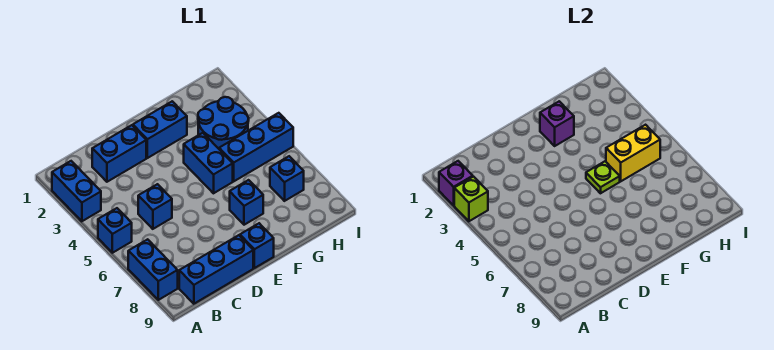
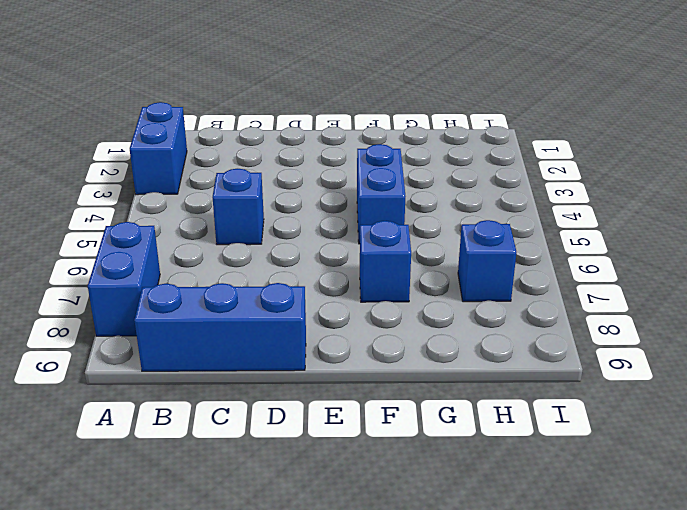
none -> blue 1x1 brick [98,208,132,253]
none -> blue 1x2 brick [92,125,146,182]
none -> blue 1x2 brick [133,101,187,158]

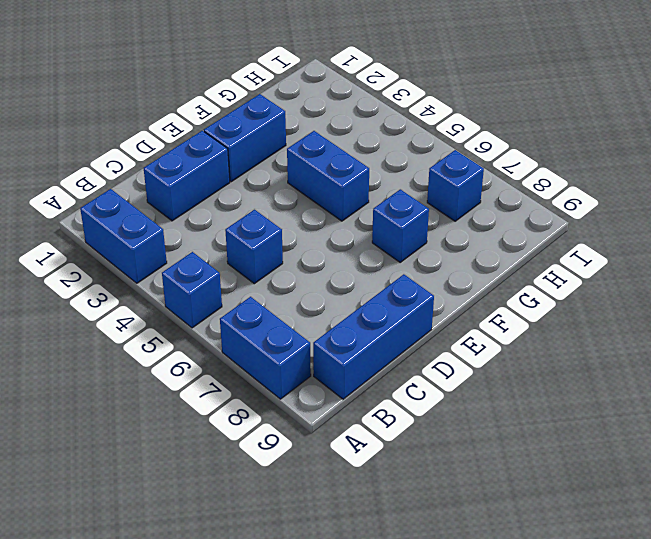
none -> blue 1x1 brick [240,223,274,268]
none -> blue 2x2 round brick [198,97,249,149]
none -> blue 1x3 brick [219,113,293,181]

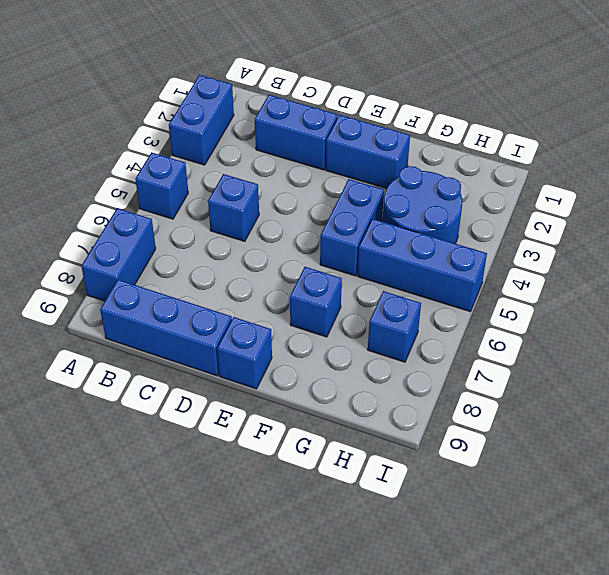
none -> purple 1x1 brick [439,161,473,205]
none -> lime 1x1 brick [454,177,488,221]
none -> purple 1x1 brick [540,101,574,146]

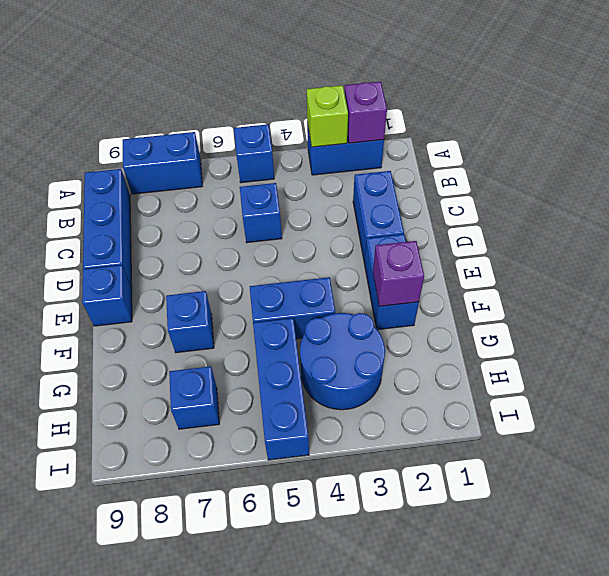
none -> lime 1x1 plate [586,161,620,193]
none -> yellow 1x2 brick [606,125,660,181]

